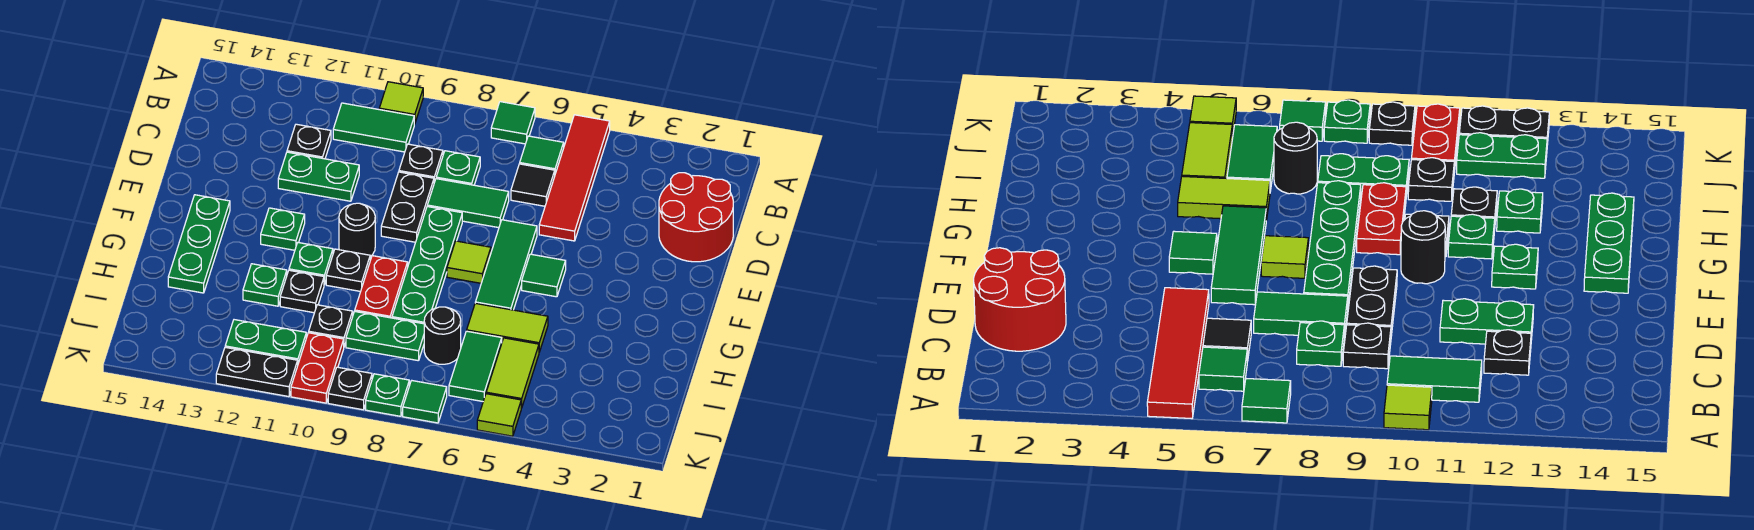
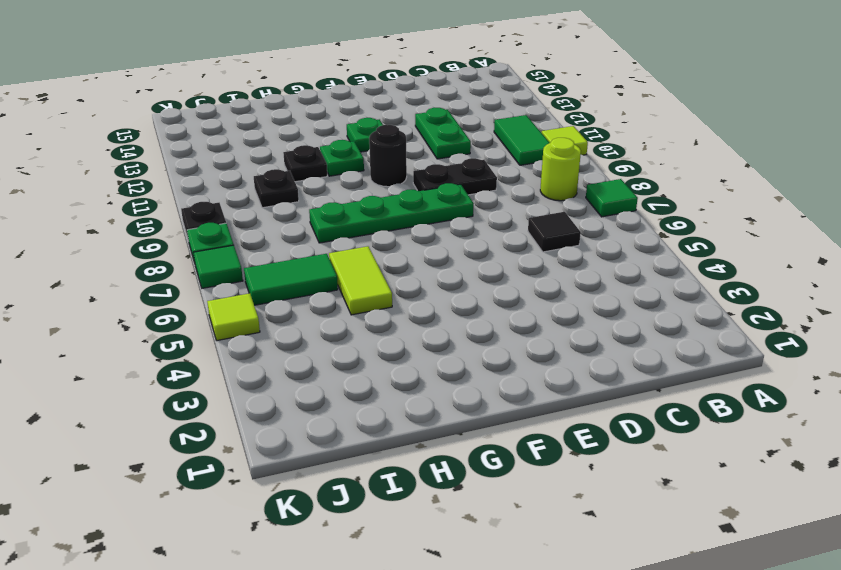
lime 1x1 round brick [540,138,581,201] -> none
none -> red 1x4 tile [539,115,610,241]
none -> green 1x1 tile [520,136,564,173]
none -> red 2x2 round brick [659,173,733,262]
none -> green 1x1 plate [436,151,480,185]

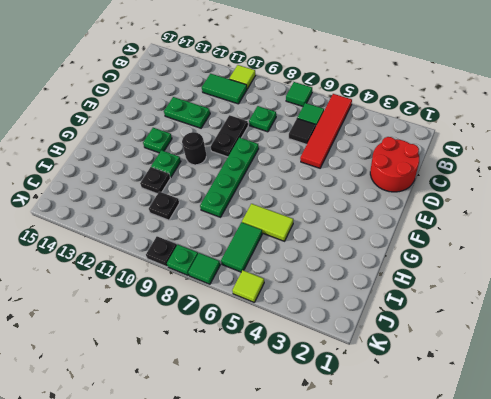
none -> black 1x1 plate [399,144,443,182]
none -> black 1x1 plate [287,124,331,159]
none -> green 1x2 tile [427,179,509,228]
none -> green 1x3 tile [475,220,537,310]

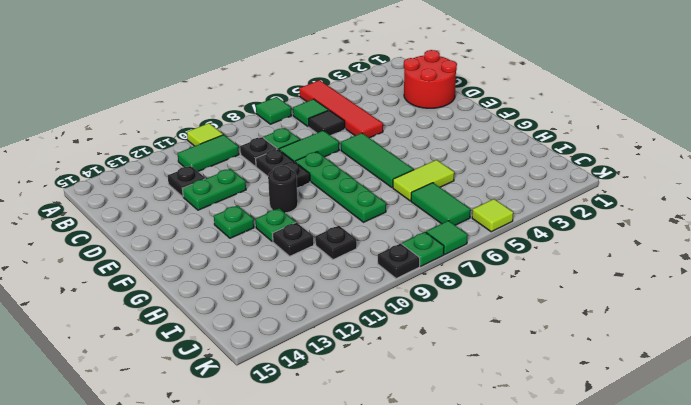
none -> green 1x1 tile [522,254,566,297]
none -> lime 1x1 tile [447,241,491,283]
none -> green 1x3 plate [168,195,230,293]
none -> red 1x2 plate [355,256,408,318]

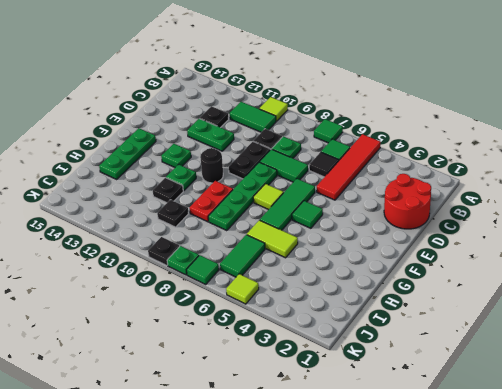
none -> black 1x1 plate [326,249,370,291]
none -> green 1x1 plate [243,264,287,306]
none -> lime 1x2 tile [486,338,539,408]
none -> black 1x1 round brick [424,307,461,364]

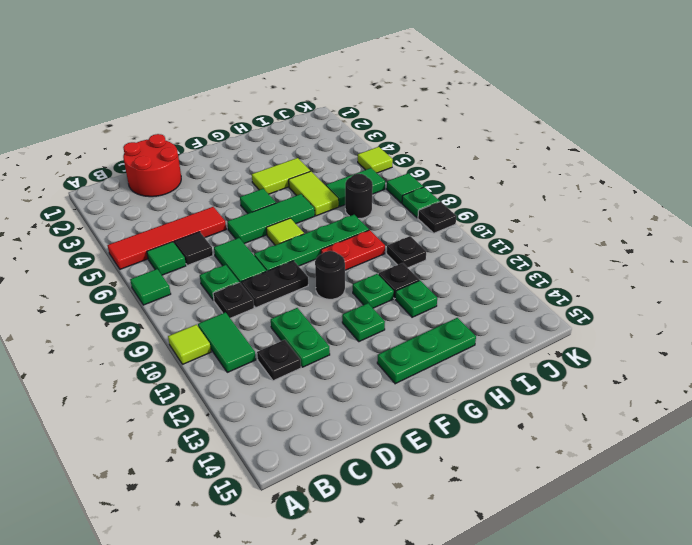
lime 1x2 tile [252,158,310,194] -> lime 1x2 tile moved to [486,338,539,408]
none -> black 1x1 plate [326,249,370,291]
none -> green 1x2 plate [346,311,424,361]
none -> red 1x2 plate [291,333,344,403]
none -> green 1x2 plate [225,320,306,363]

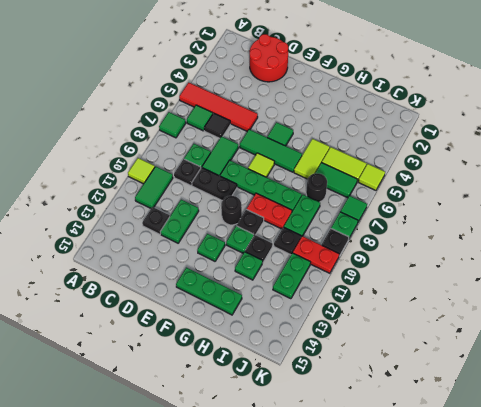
none -> black 1x2 plate [216,347,298,397]

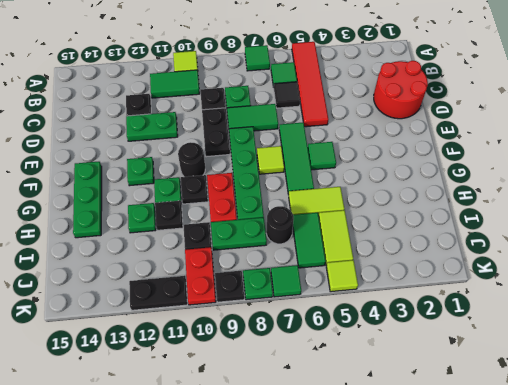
none -> green 1x2 plate [225,320,306,363]

